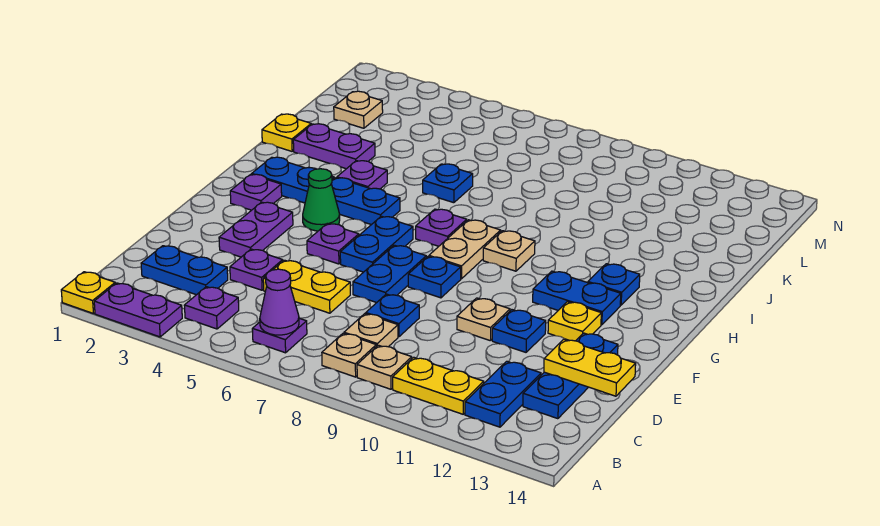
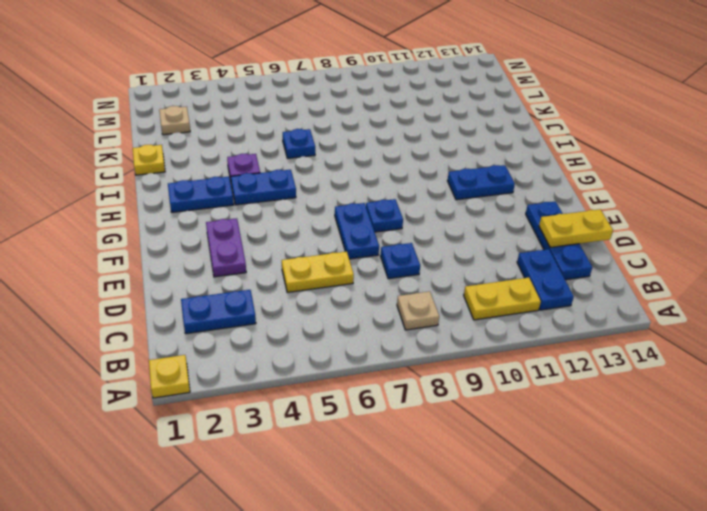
none -> purple 1x2 plate [94,283,182,337]
none -> purple 1x1 plate [184,287,239,329]
none -> purple 1x1 plate [252,318,307,353]
none -> tan 1x1 plate [357,345,412,389]

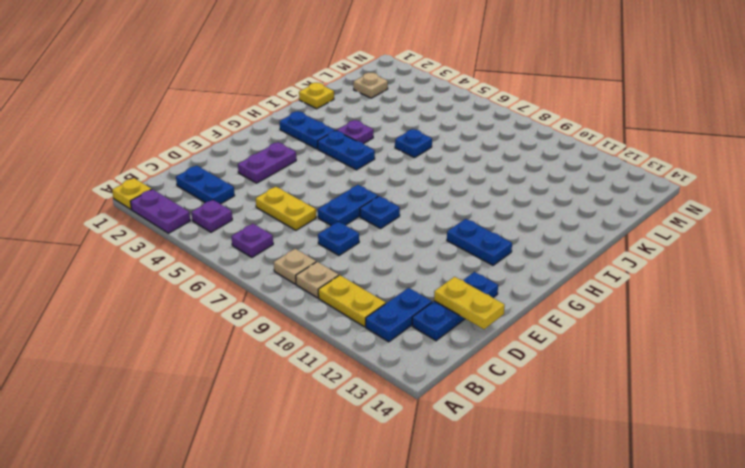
none -> tan 1x1 plate [344,314,398,347]
none -> purple 1x1 plate [230,249,283,290]
none -> tan 1x1 plate [457,298,510,341]
none -> blue 1x1 plate [492,310,546,352]

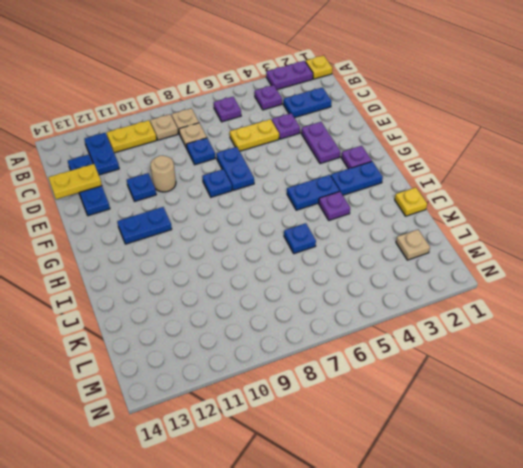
tan 1x1 round brick [151,155,176,192] -> tan 1x1 plate [457,298,510,341]
none -> purple 1x1 plate [307,224,359,264]
none -> blue 1x2 plate [340,216,413,272]
none -> yellow 1x1 plate [548,302,601,341]
none -> green 1x1 cone [303,169,340,231]

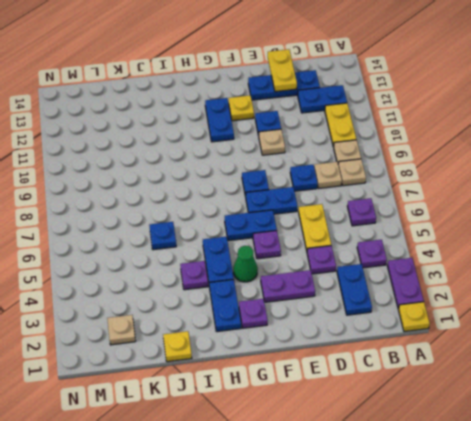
none -> tan 1x2 plate [429,220,501,279]
none -> purple 1x1 plate [416,209,467,246]
none -> tan 1x1 plate [483,231,535,271]
none -> blue 1x1 plate [588,264,640,305]

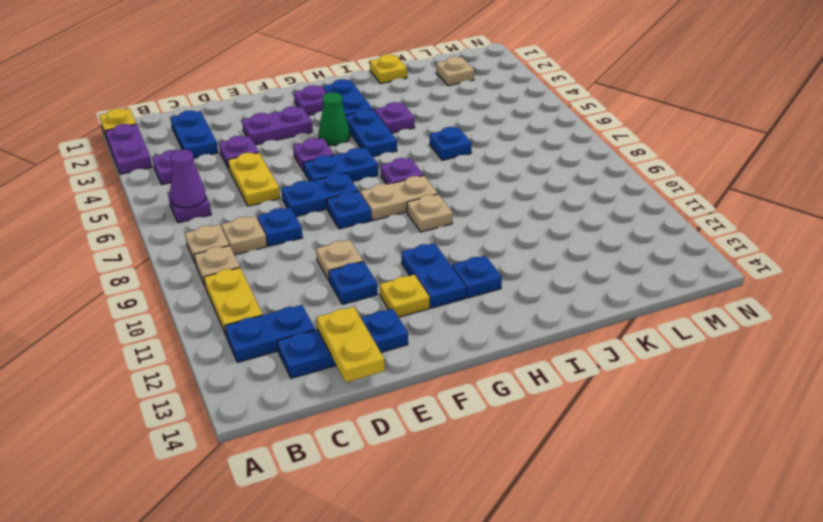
none -> purple 1x2 plate [293,124,375,169]

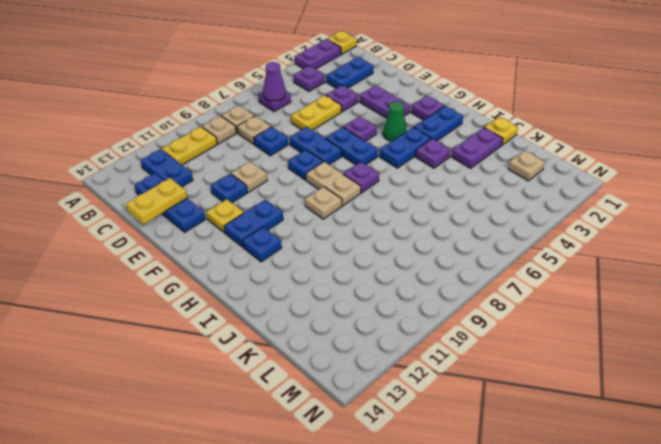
none -> blue 1x1 plate [423,164,473,203]

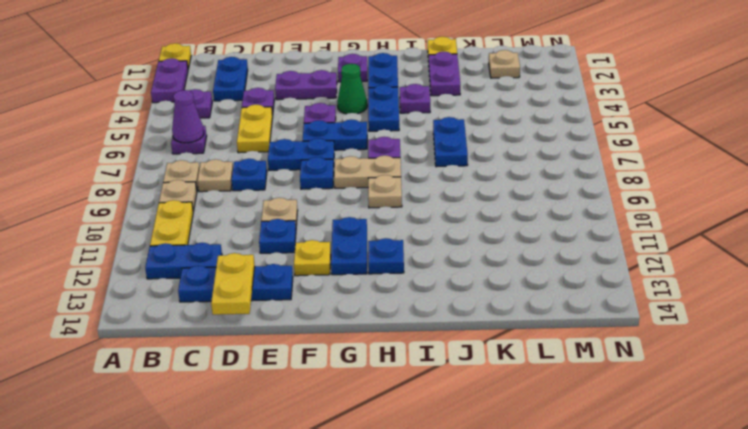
blue 1x2 plate [433,117,468,167] -> blue 1x1 plate [423,164,473,203]

